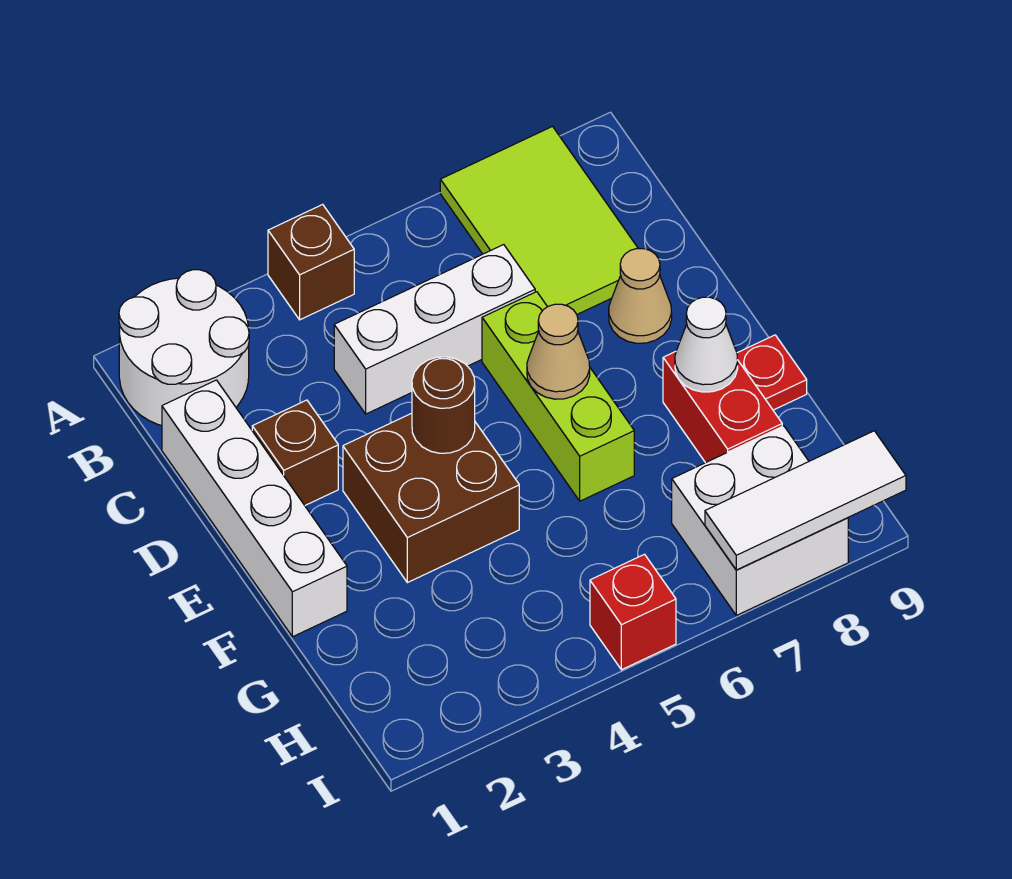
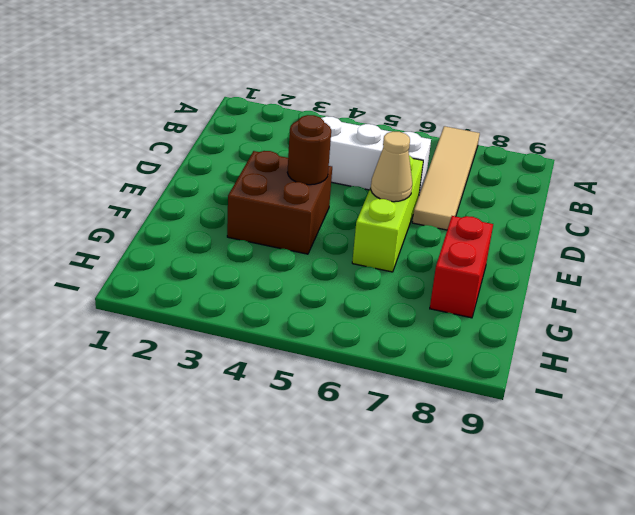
tan 1x4 tile [412,126,480,230] -> lime 2x3 tile [440,126,638,314]
none -> white 2x2 round brick [119,270,249,426]
none -> brown 1x1 brick [268,204,354,320]
none -> white 1x4 brick [162,380,347,637]

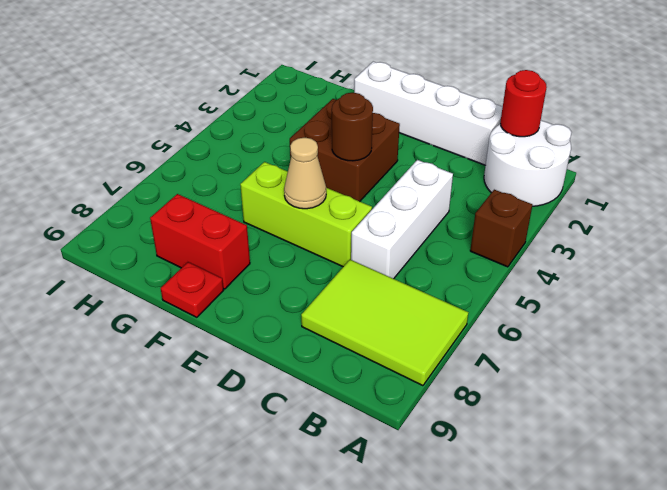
red 1x1 round brick [500,70,547,137] -> none
none -> brown 1x1 brick [252,400,338,505]
none -> tan 1x1 cone [609,249,672,343]
none -> white 2x2 brick [672,426,848,615]

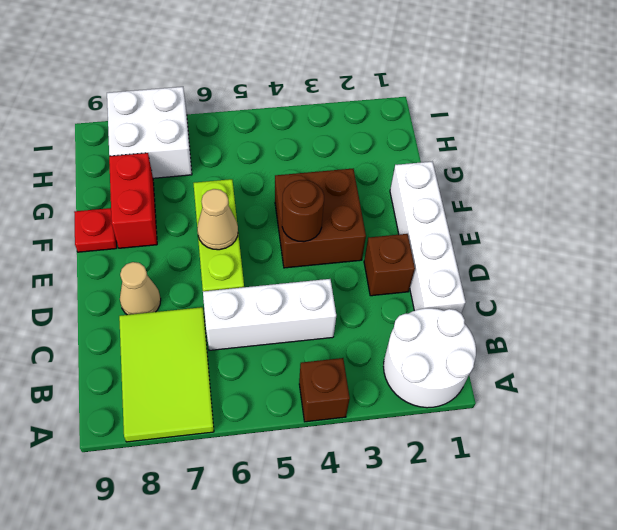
none -> red 1x1 brick [590,554,676,670]
none -> white 1x1 cone [675,297,738,392]
none -> white 1x3 tile [705,431,906,570]

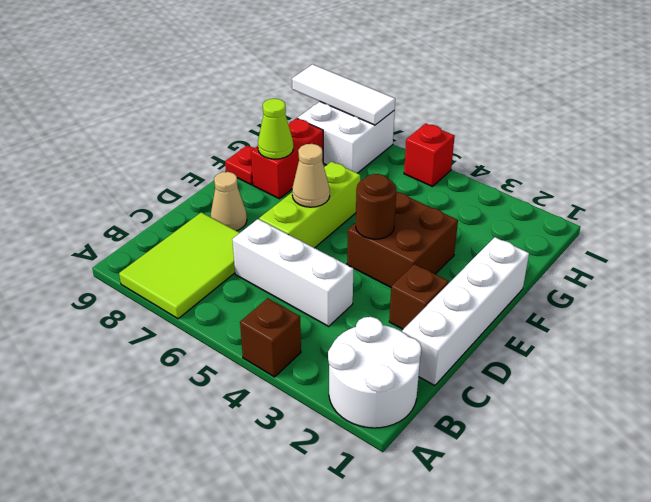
lime 1x1 cone [258,99,293,159] -> white 1x1 cone [675,297,738,392]

